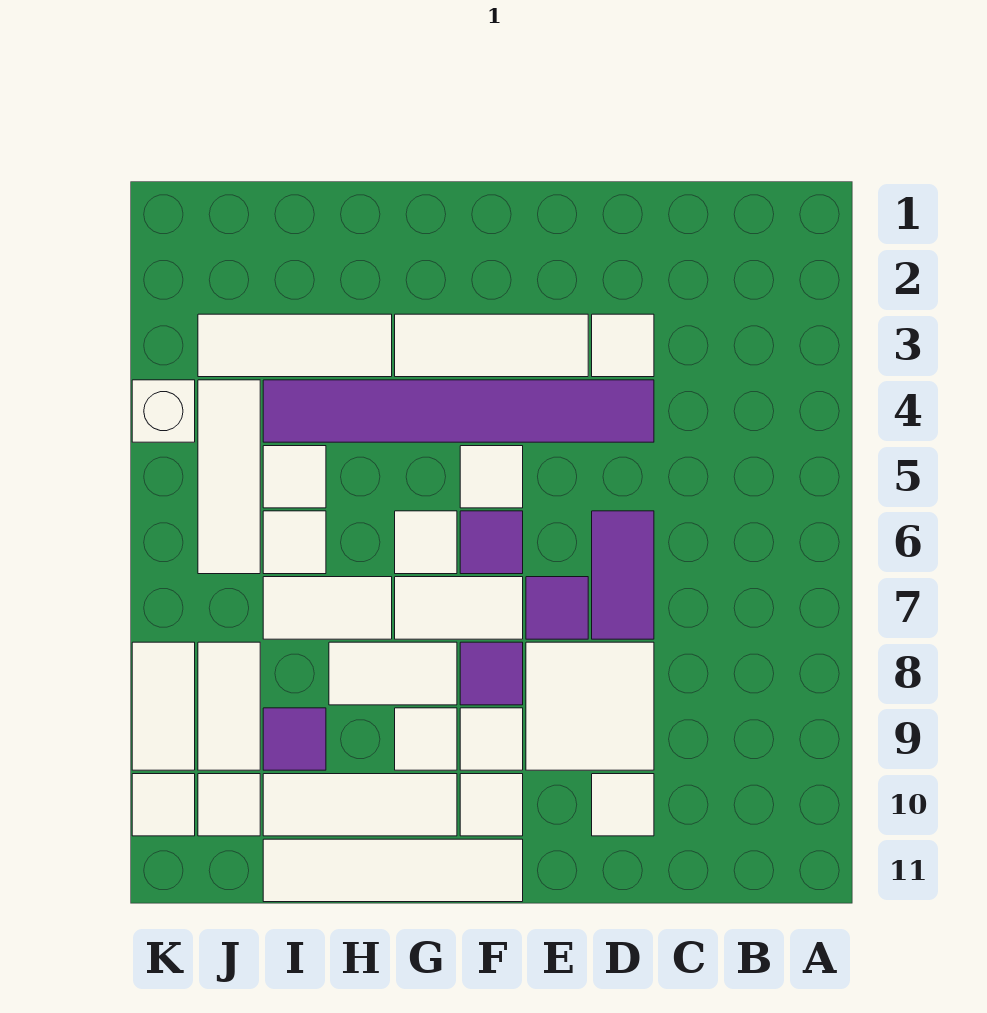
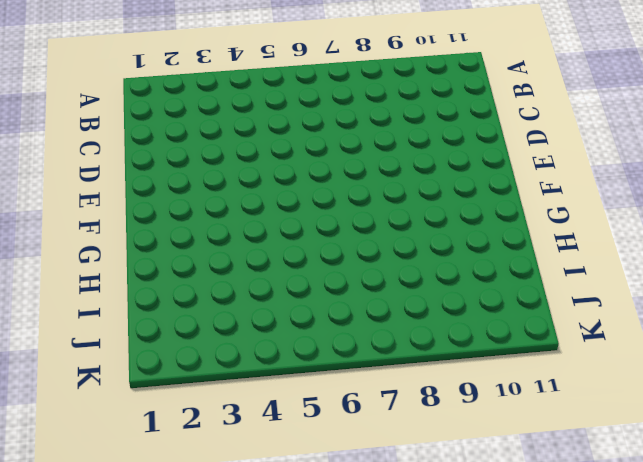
none -> white 1x1 tile [592,314,654,377]
none -> purple 1x6 tile [263,380,654,442]
none -> purple 1x2 tile [592,511,654,639]

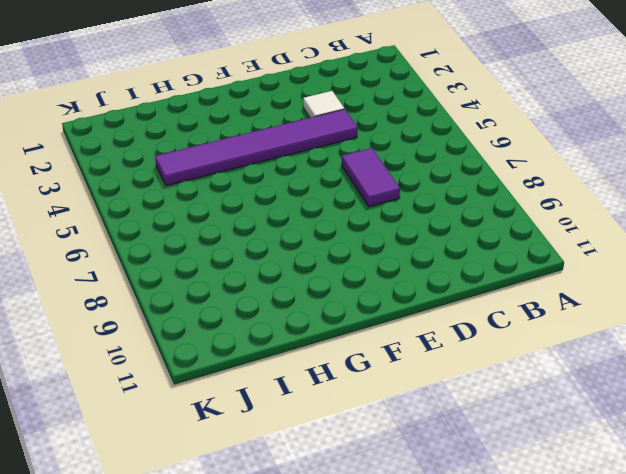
none -> white 2x2 tile [526,642,654,770]
none -> white 1x1 tile [592,774,654,836]
none -> white 1x3 tile [395,314,588,377]

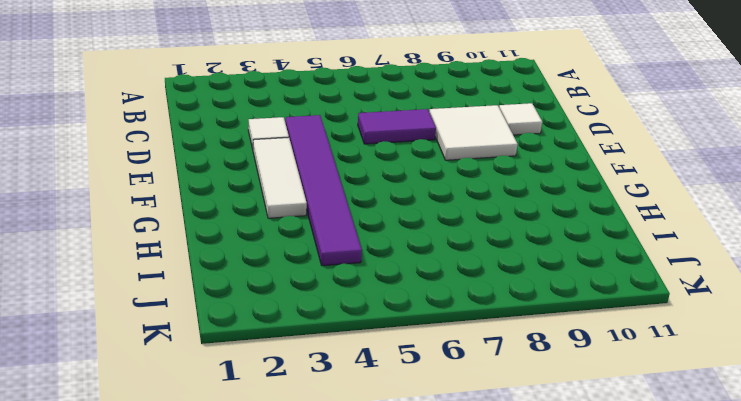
none -> purple 1x1 tile [526,577,588,639]
none -> white 1x1 tile [460,446,523,508]
none -> purple 1x1 tile [460,511,523,574]

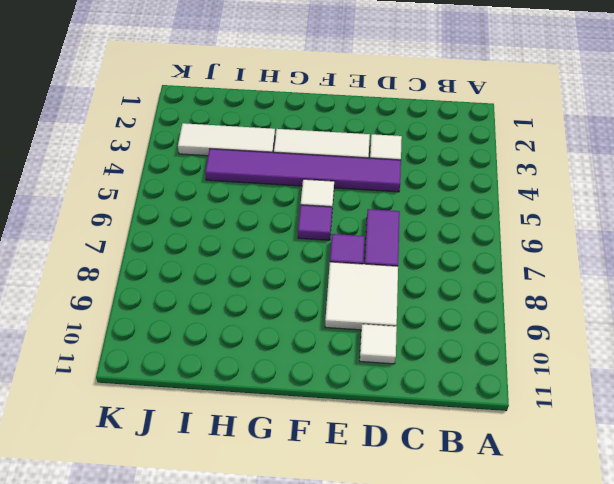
none -> white 1x2 tile [395,577,523,639]
none -> purple 1x1 tile [460,642,523,705]
none -> white 1x1 tile [460,708,523,770]

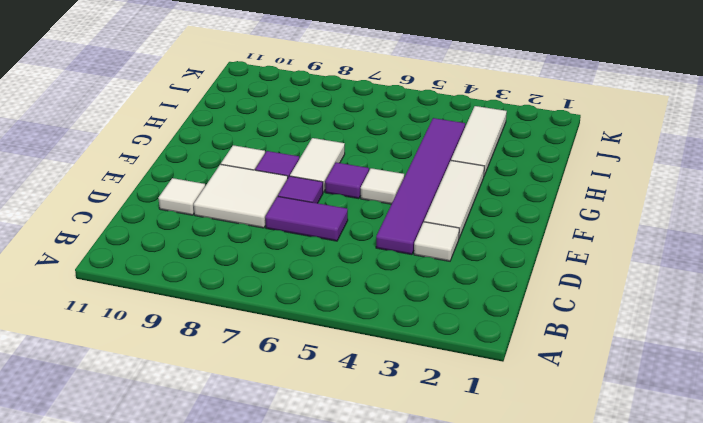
none -> white 1x1 tile [460,774,523,836]
none -> white 1x4 tile [263,839,523,902]
none -> white 1x1 tile [395,511,457,574]

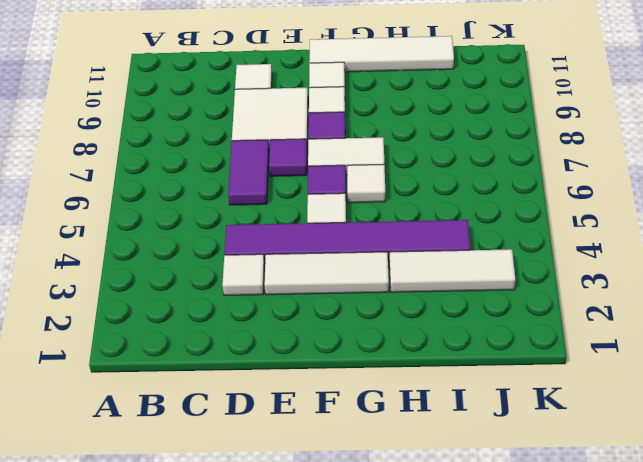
none -> white 1x2 tile [329,642,457,705]
none -> white 1x1 tile [395,708,457,770]
none -> white 1x3 tile [263,774,457,836]

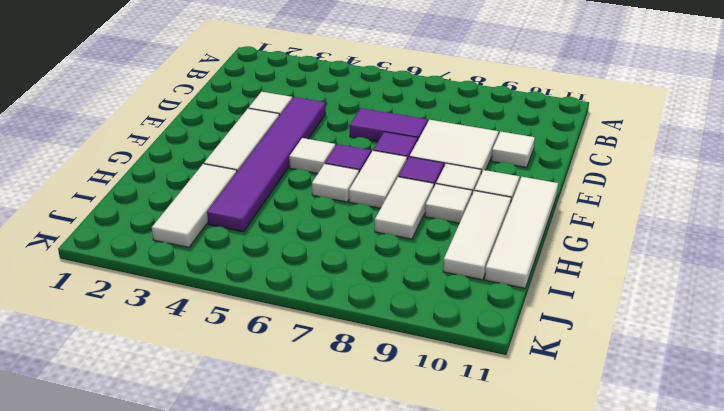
none -> white 1x2 tile [263,577,392,639]
none -> white 1x1 tile [263,446,326,508]
none -> white 1x1 tile [263,511,326,574]

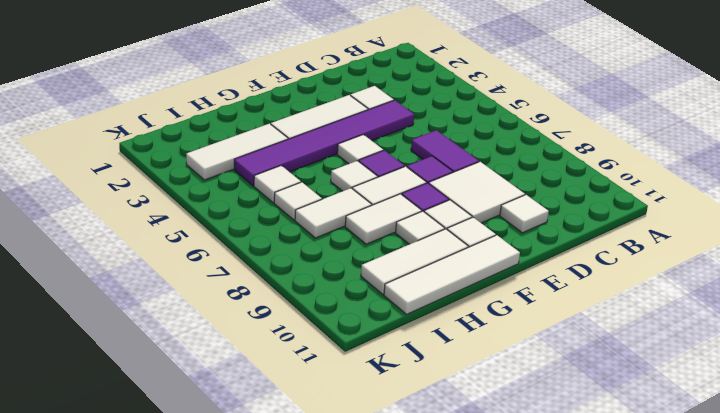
none -> purple 1x1 tile [263,708,326,770]
none -> white 1x3 tile [198,380,260,574]
none -> white 1x2 tile [198,642,260,770]

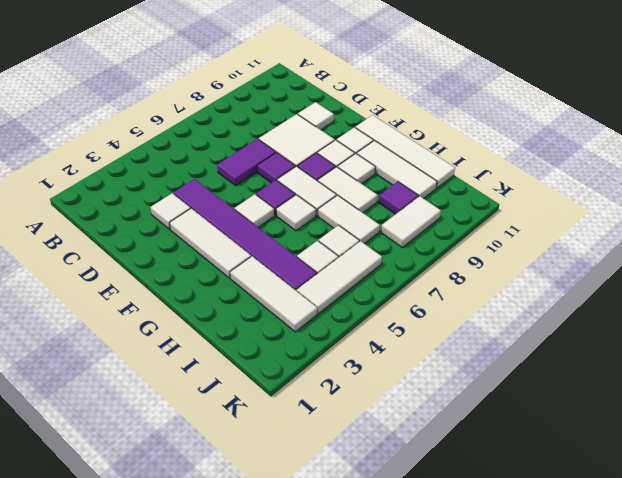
none -> white 1x1 tile [198,774,260,836]
none -> white 1x1 brick [132,380,195,442]
none -> white 1x2 tile [132,642,195,770]

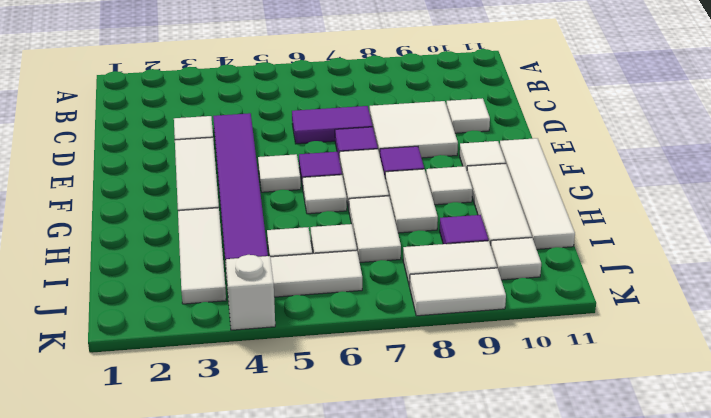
none -> white 1x1 tile [460,708,523,770]
none -> white 1x1 tile [132,774,195,836]

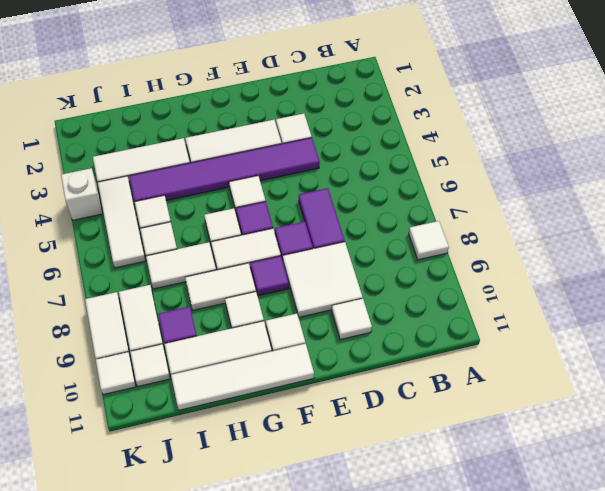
white 1x1 tile [409,221,449,260] -> white 1x1 tile moved to [460,708,523,770]

